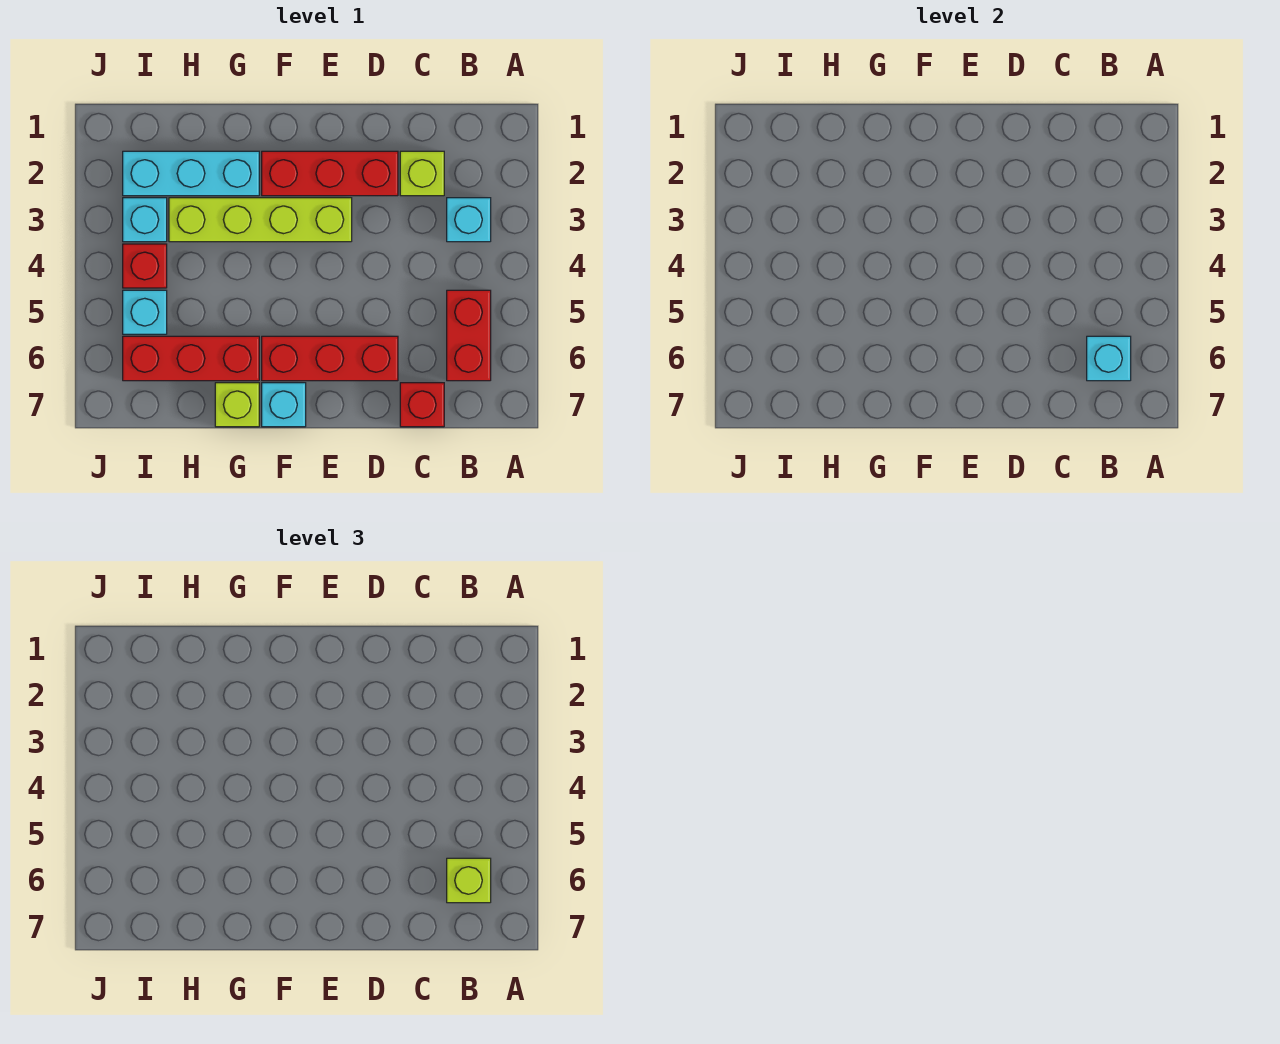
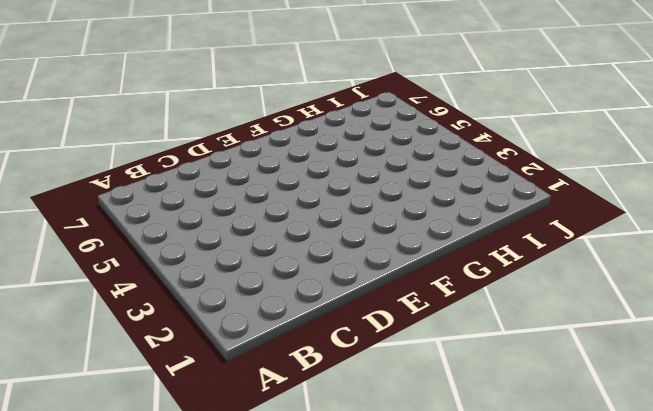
none -> cyan 1x1 brick [447,198,491,242]
none -> red 1x2 brick [447,290,491,381]
none -> lime 1x1 brick [400,151,444,196]

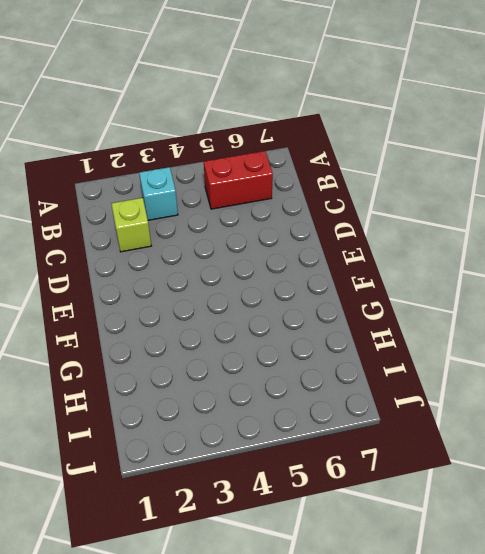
none -> red 1x1 brick [400,383,444,427]
none -> red 1x3 brick [262,151,398,196]
none -> red 1x3 brick [262,336,398,381]

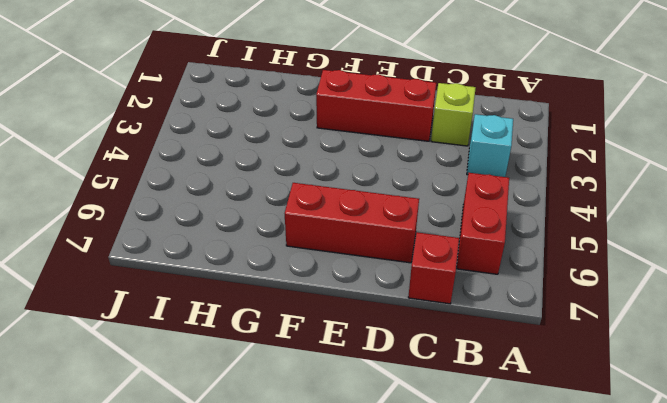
none -> lime 1x4 brick [169,198,352,242]
none -> cyan 1x1 brick [262,383,306,427]
none -> cyan 1x3 brick [123,151,259,196]

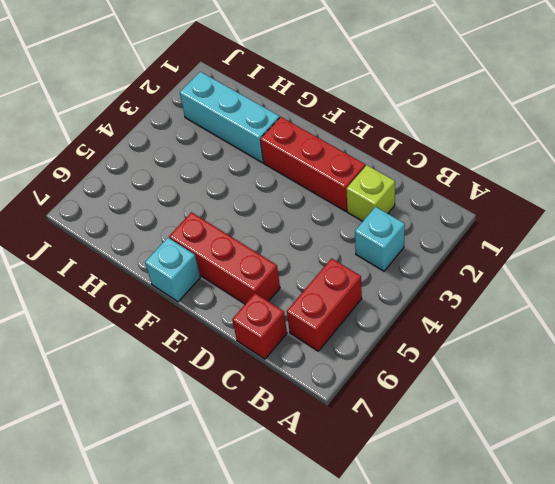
none -> lime 1x4 brick [169,198,352,242]
none -> red 1x3 brick [123,336,259,381]
none -> lime 1x1 brick [215,383,259,427]

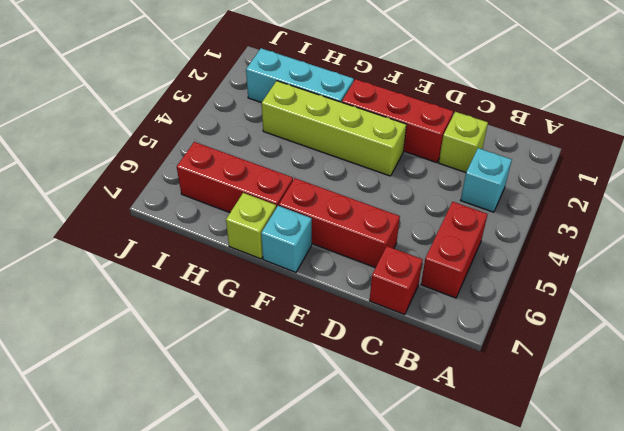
none -> cyan 1x1 brick [123,198,167,242]
none -> red 1x1 brick [123,244,167,288]
none -> cyan 1x1 brick [123,290,167,334]

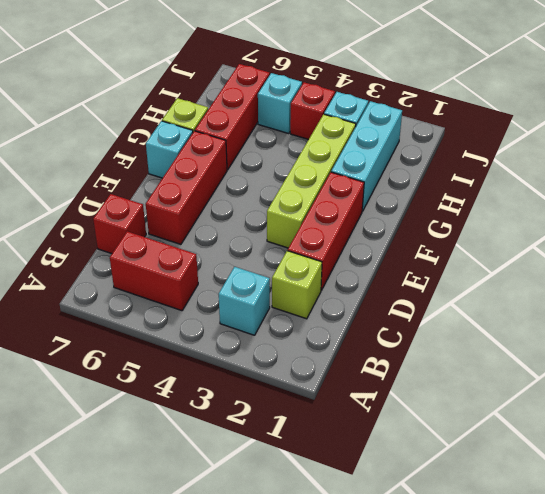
none -> cyan 1x1 brick [1087,336,1131,381]
none -> lime 1x1 brick [447,858,491,903]

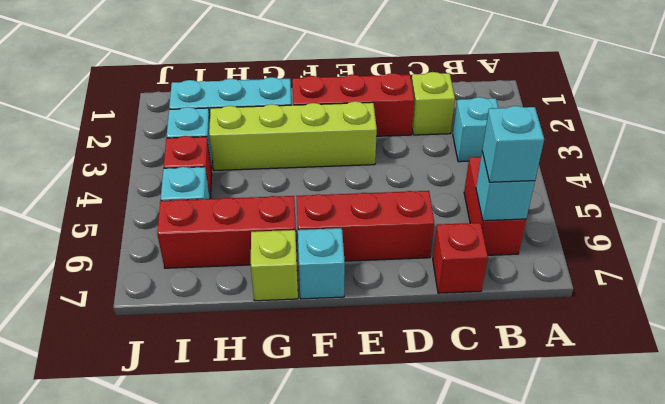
cyan 1x1 brick [482,106,544,182] -> lime 1x1 brick [447,858,491,903]

